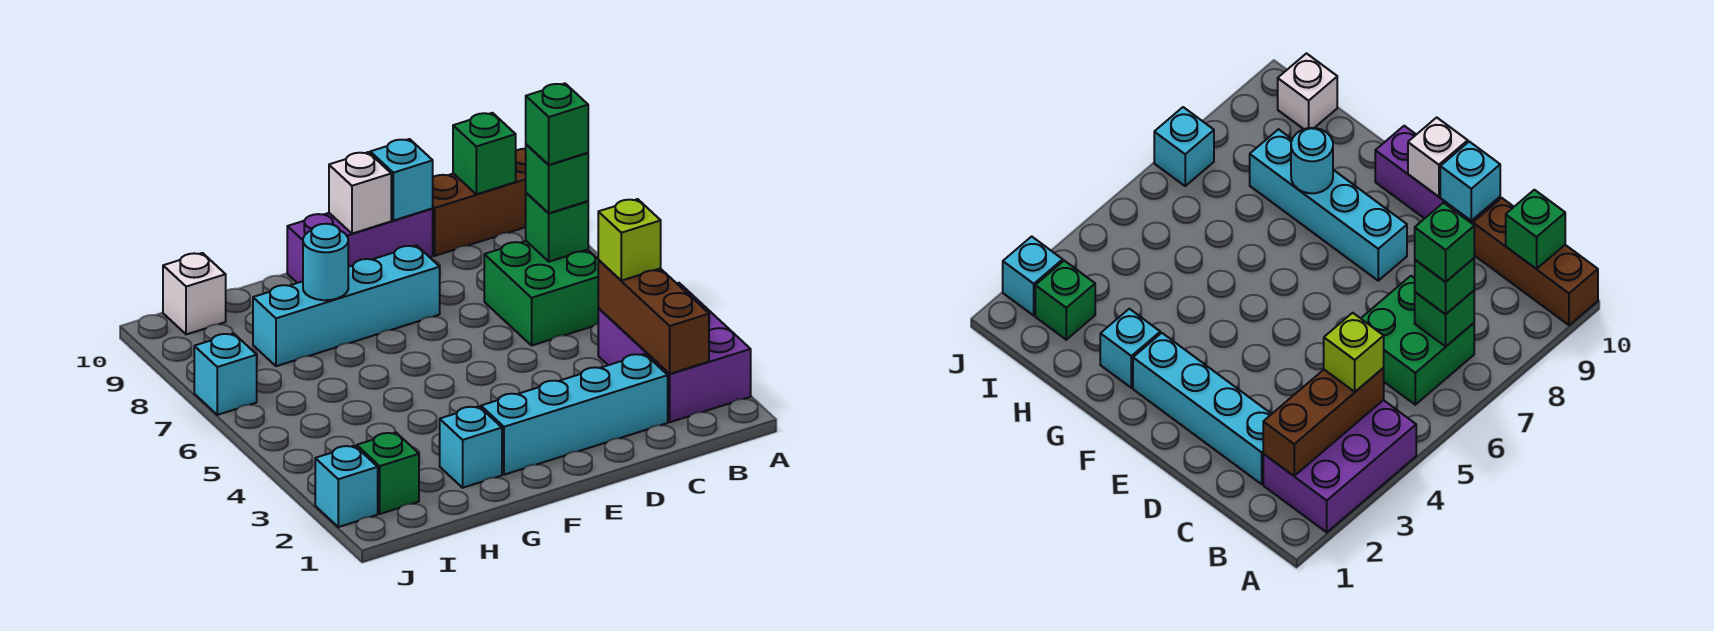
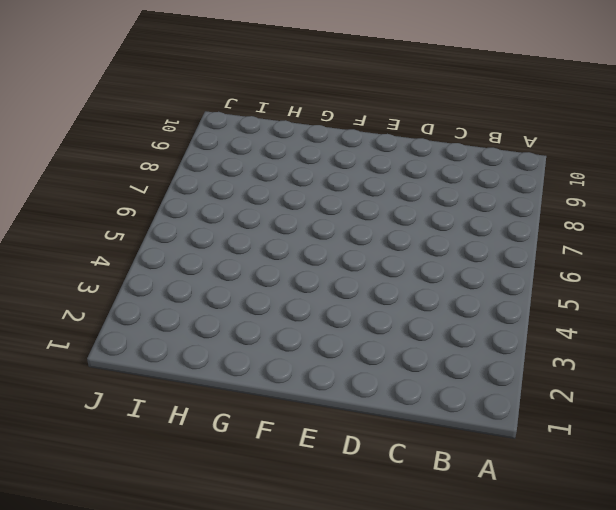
none -> purple 2x3 brick [598,283,751,422]
none -> brown 1x3 brick [433,149,526,256]
none -> green 2x2 brick [484,241,599,345]

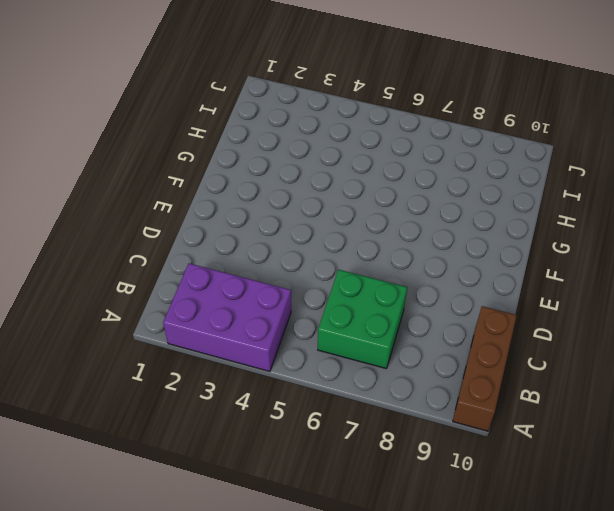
none -> cyan 1x4 brick [481,354,668,475]
none -> purple 1x3 brick [287,208,433,283]
none -> cyan 1x4 brick [253,245,440,366]

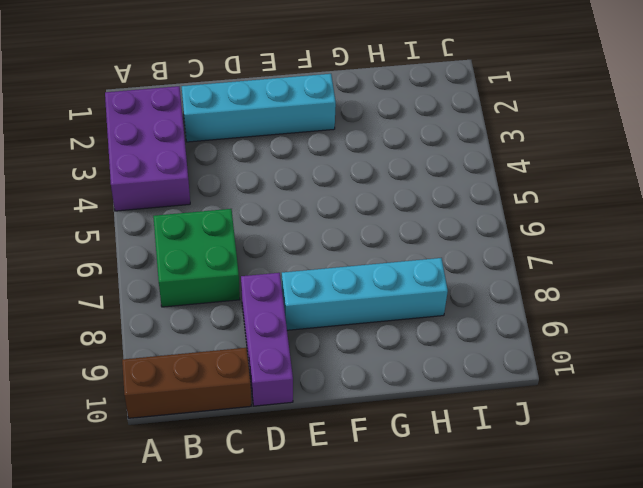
purple 1x3 brick [241,273,293,406] -> purple 1x3 brick turned to [287,208,433,283]
none -> cyan 1x1 brick [440,406,502,488]
none -> green 1x1 brick [357,433,419,514]
none -> white 1x1 brick [163,253,226,334]

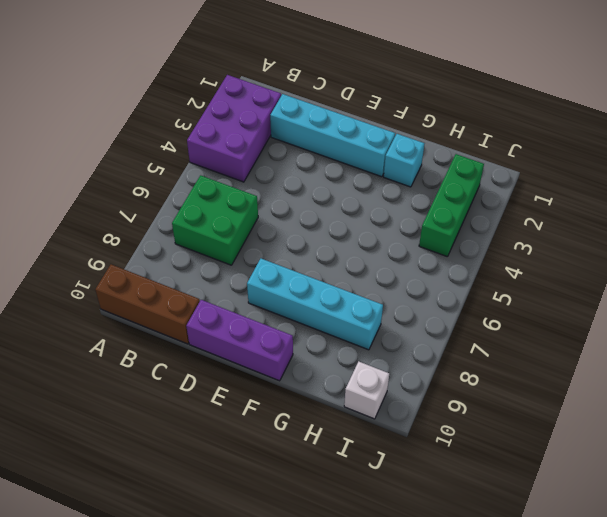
green 1x3 brick [419,154,484,257] -> green 1x1 brick [357,433,419,514]
none -> cyan 1x1 brick [315,446,378,527]
none -> cyan 1x1 brick [194,333,257,415]
none -> brown 1x3 brick [598,260,709,374]

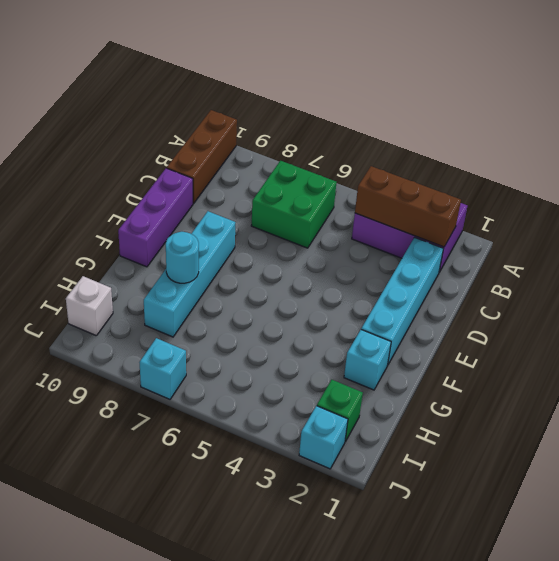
none -> green 1x1 brick [526,193,588,262]
none -> green 1x1 brick [453,113,516,194]
none -> cyan 1x1 brick [370,139,433,221]

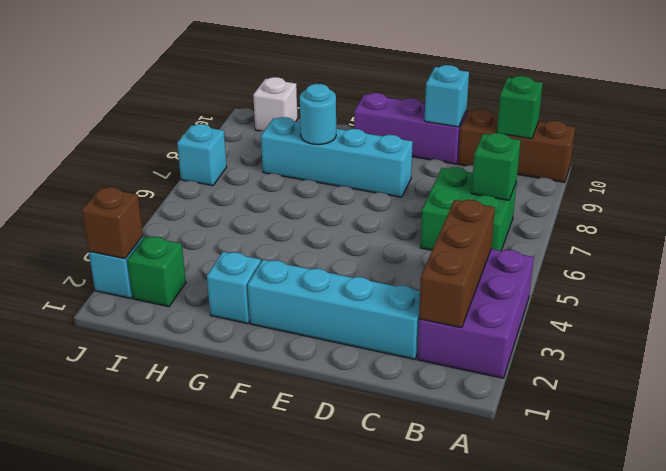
brown 1x1 brick [82,187,143,259] -> none
none -> white 1x1 brick [329,152,391,234]
none -> lime 1x1 brick [598,199,661,281]
none -> green 1x1 brick [526,144,588,213]

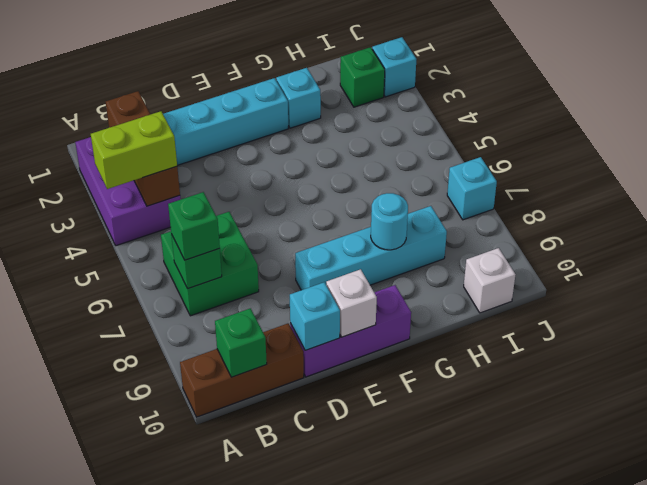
lime 1x2 brick [91,111,177,189] -> lime 1x1 brick [598,199,661,281]
none -> green 1x1 brick [526,83,588,165]

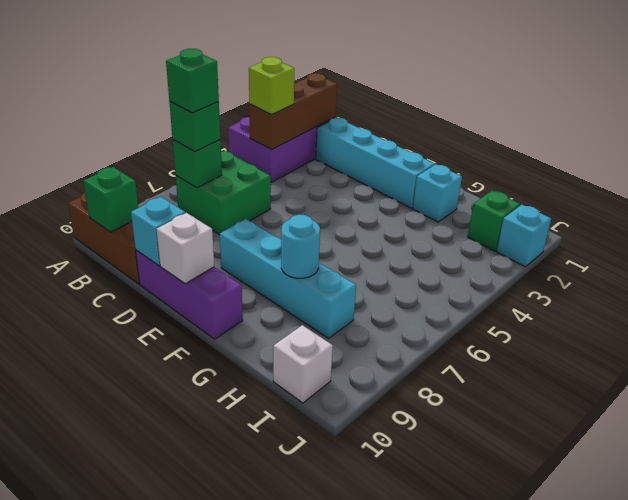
none -> cyan 1x1 brick [194,333,257,415]

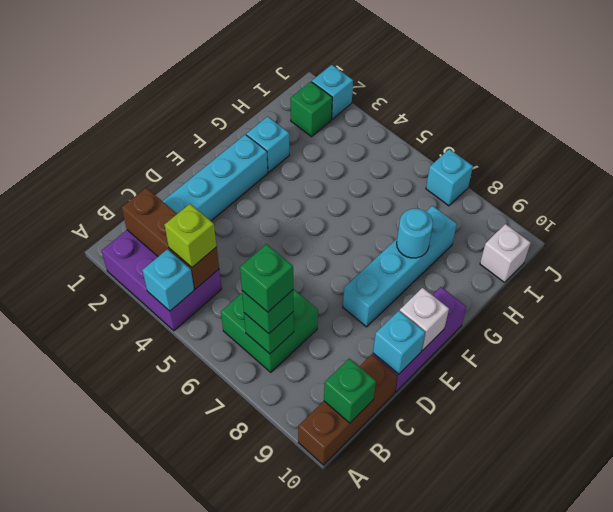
cyan 1x1 brick [142,249,194,311] -> none

